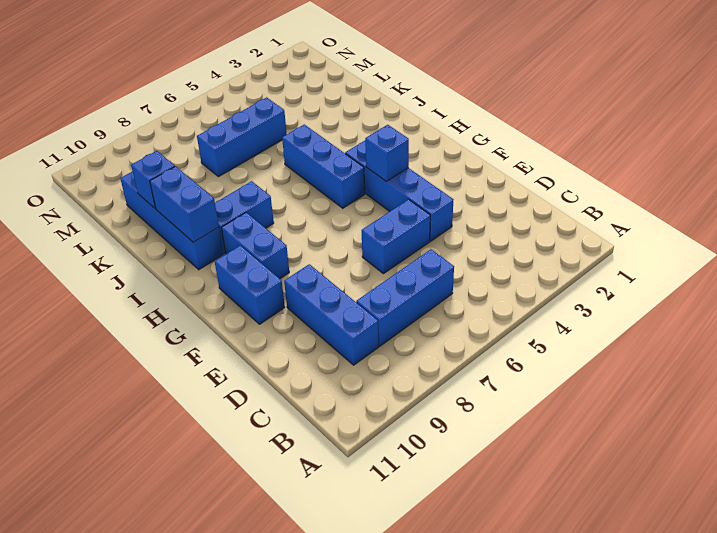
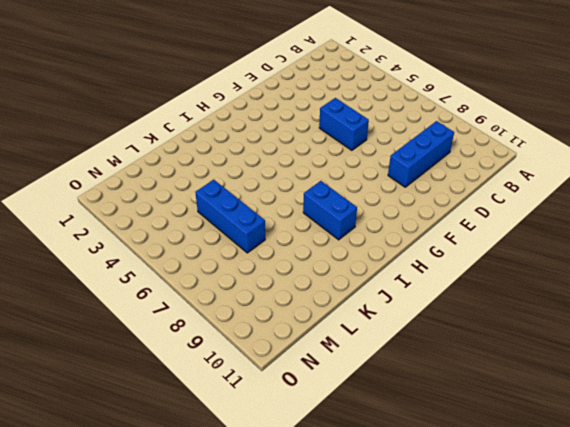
none -> blue 1x3 brick [356,249,454,346]
none -> blue 1x4 brick [345,141,453,241]
none -> blue 1x2 brick [215,245,285,324]

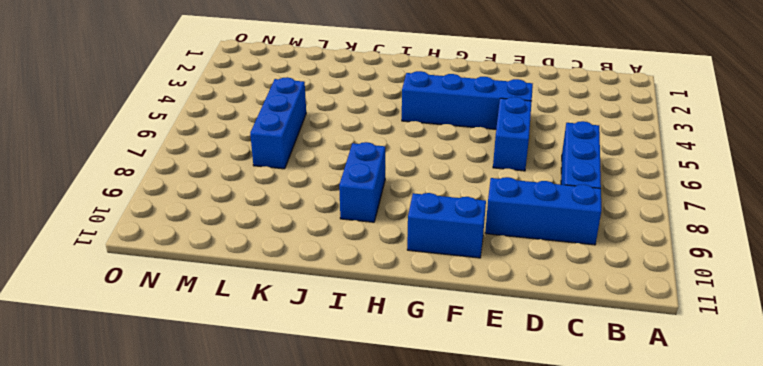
none -> blue 1x2 brick [221,213,289,279]
none -> blue 1x3 brick [282,124,365,208]
none -> blue 1x4 brick [120,171,223,270]

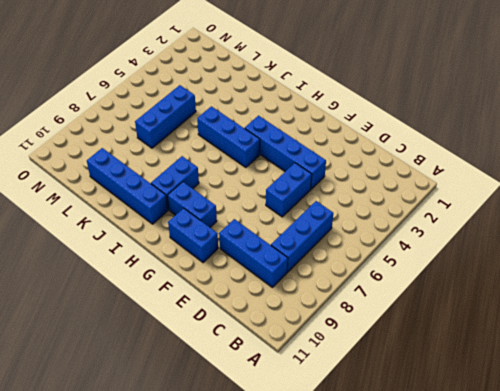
none -> blue 1x1 brick [365,125,409,181]
none -> blue 1x2 brick [150,166,219,242]
none -> blue 1x1 brick [131,151,175,209]

